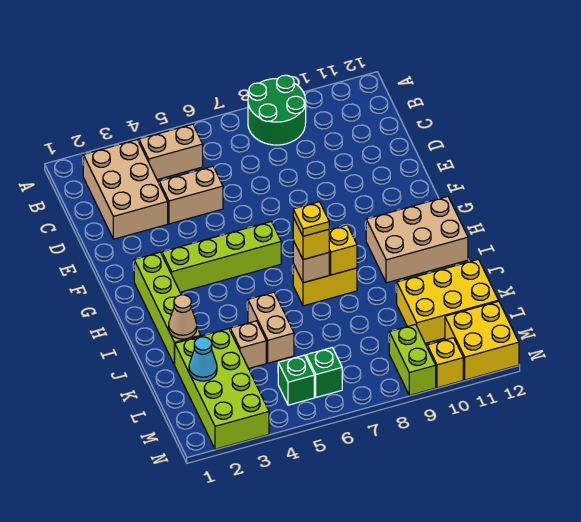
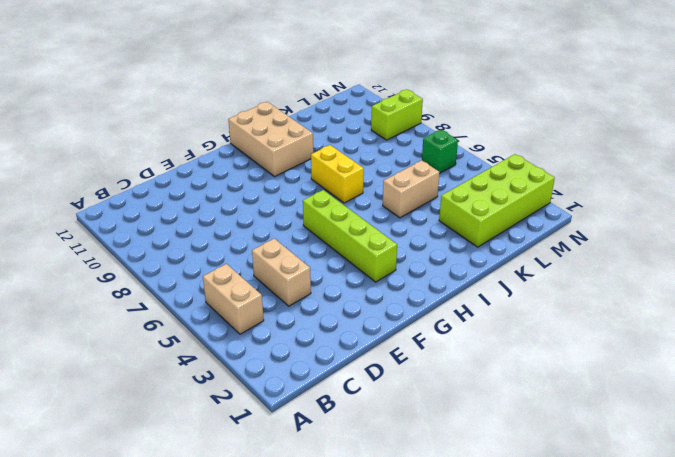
none -> green 2x2 round brick [248,75,306,145]
none -> tan 2x3 brick [83,140,168,239]
none -> lime 1x4 brick [134,252,201,365]

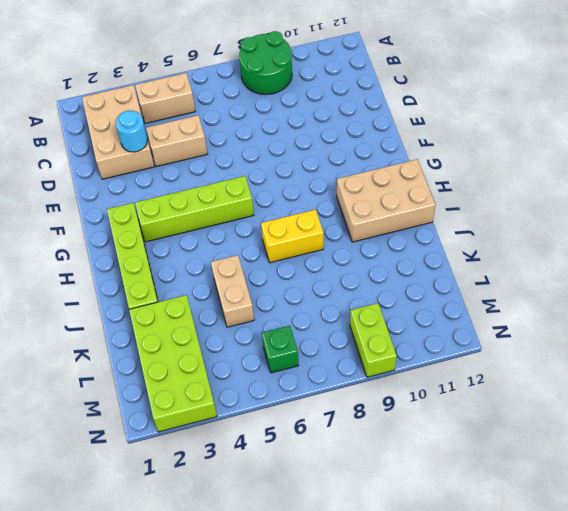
cyan 1x1 round brick [116,111,147,152] -> none
none -> tan 1x1 brick [230,321,266,369]
none -> yellow 2x3 brick [397,259,499,343]
none -> green 1x1 brick [278,355,314,405]

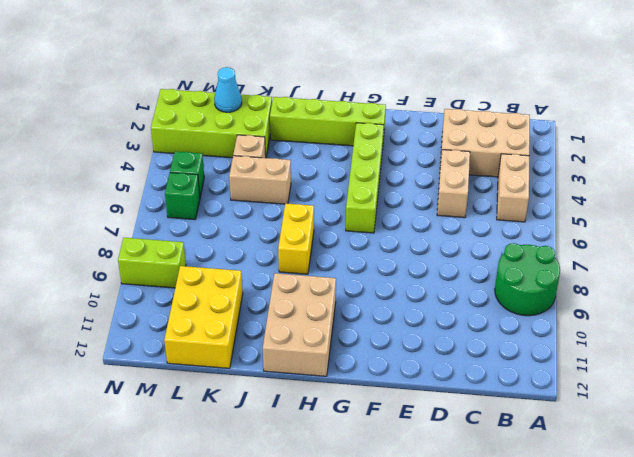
none -> yellow 2x2 brick [445,301,519,380]
none -> yellow 1x1 brick [427,338,463,388]
none -> tan 1x1 brick [293,241,329,283]

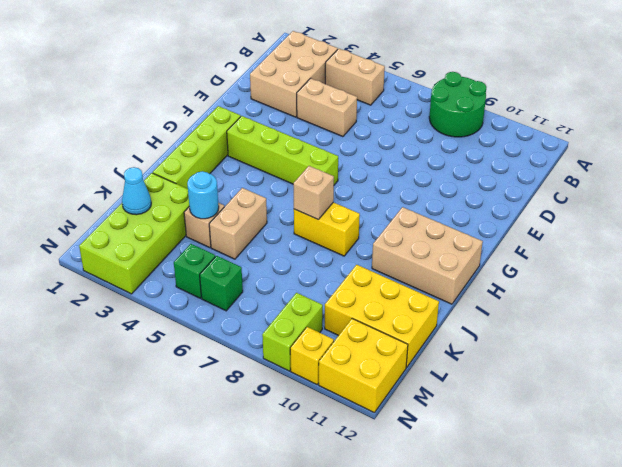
cyan 1x1 round brick [187,171,219,219] -> none
none -> yellow 1x1 brick [329,225,357,275]
none -> tan 1x1 cone [169,295,197,339]
none -> yellow 1x1 brick [293,218,329,260]

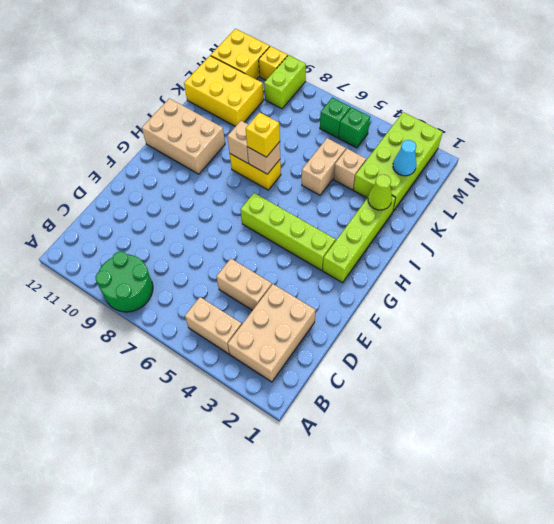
tan 1x1 brick [227,121,249,163] -> yellow 1x1 brick [329,225,357,275]
lime 1x1 cone [368,174,392,210] -> tan 1x1 cone [169,295,197,339]
none -> yellow 1x1 plate [293,202,329,236]

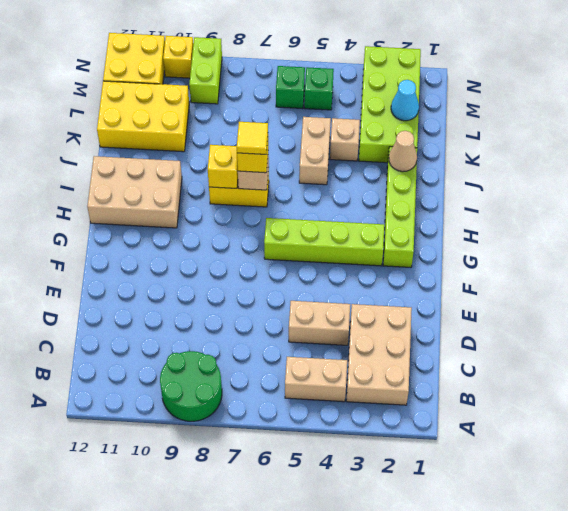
yellow 1x1 tile [237,122,268,154] -> yellow 1x1 plate [293,202,329,236]

